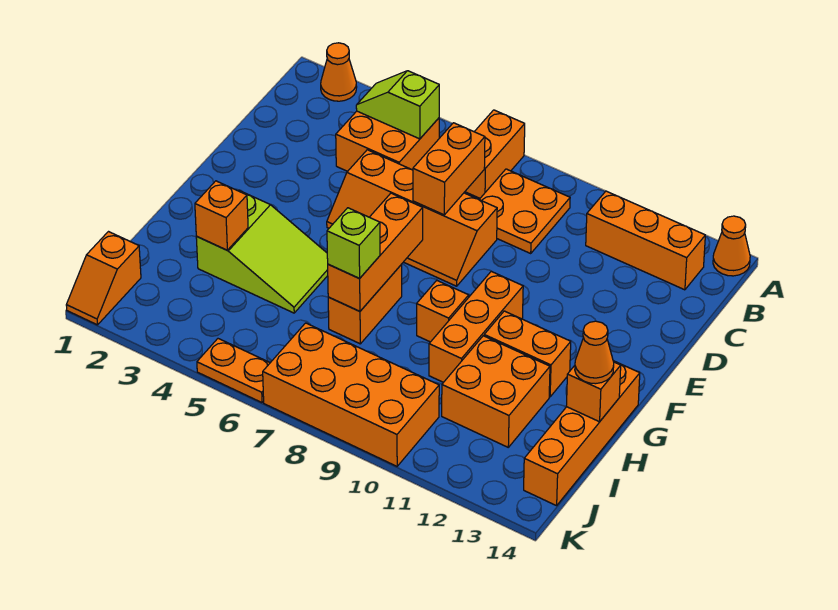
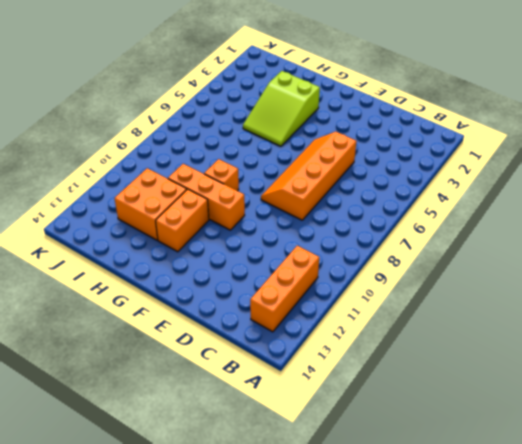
none -> orange 1x1 cone [321,43,357,101]
none -> orange 1x2 brick [465,110,525,198]
none -> orange 1x1 cone [713,216,750,276]

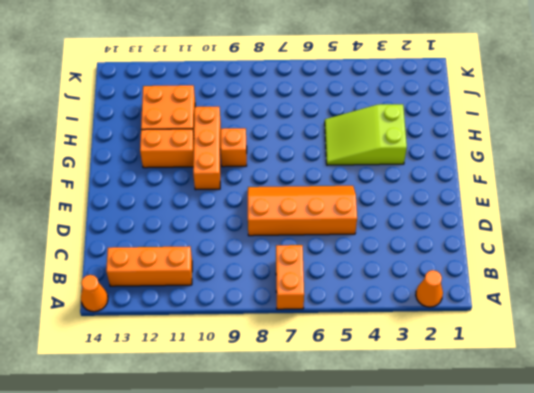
none -> orange 2x2 brick [336,111,439,171]
none -> orange 2x2 plate [479,169,570,253]
none -> orange 1x2 brick [328,265,402,344]

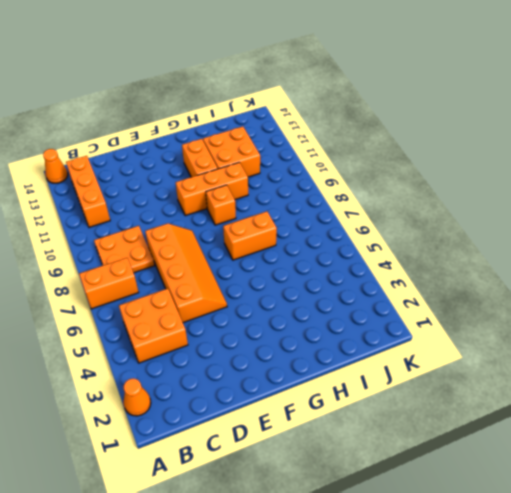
none -> lime 2x3 slope [196,191,328,313]
none -> orange 1x4 brick [524,361,640,506]
none -> orange 1x2 slope [66,232,141,325]

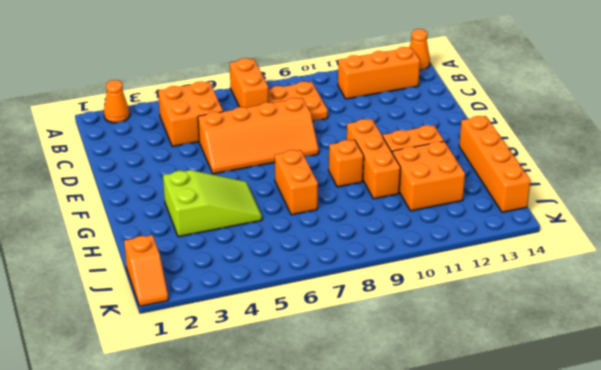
none -> orange 2x4 brick [263,323,439,466]
none -> orange 1x2 plate [197,339,270,403]
none -> lime 1x2 slope [356,71,439,139]

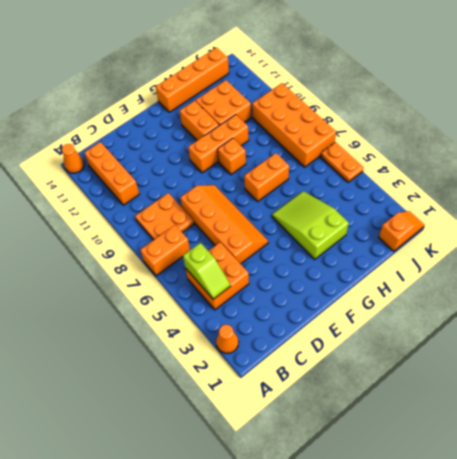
none -> orange 1x2 brick [413,123,485,215]
none -> orange 1x3 brick [328,193,423,311]
none -> orange 1x1 brick [195,181,248,250]

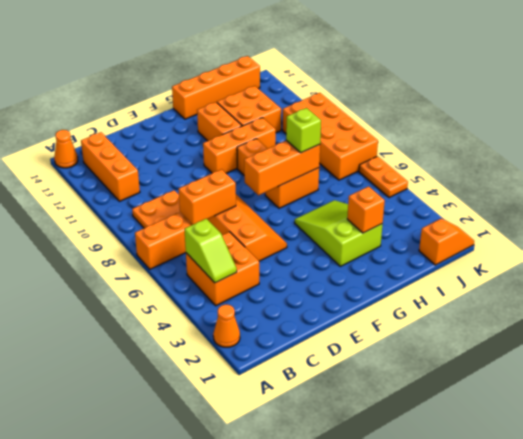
none -> orange 1x1 brick [566,362,621,422]
none -> orange 1x1 cone [575,321,614,384]

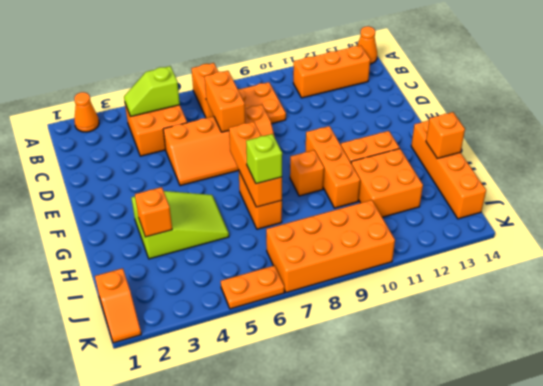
none -> orange 1x1 cone [575,321,614,384]

